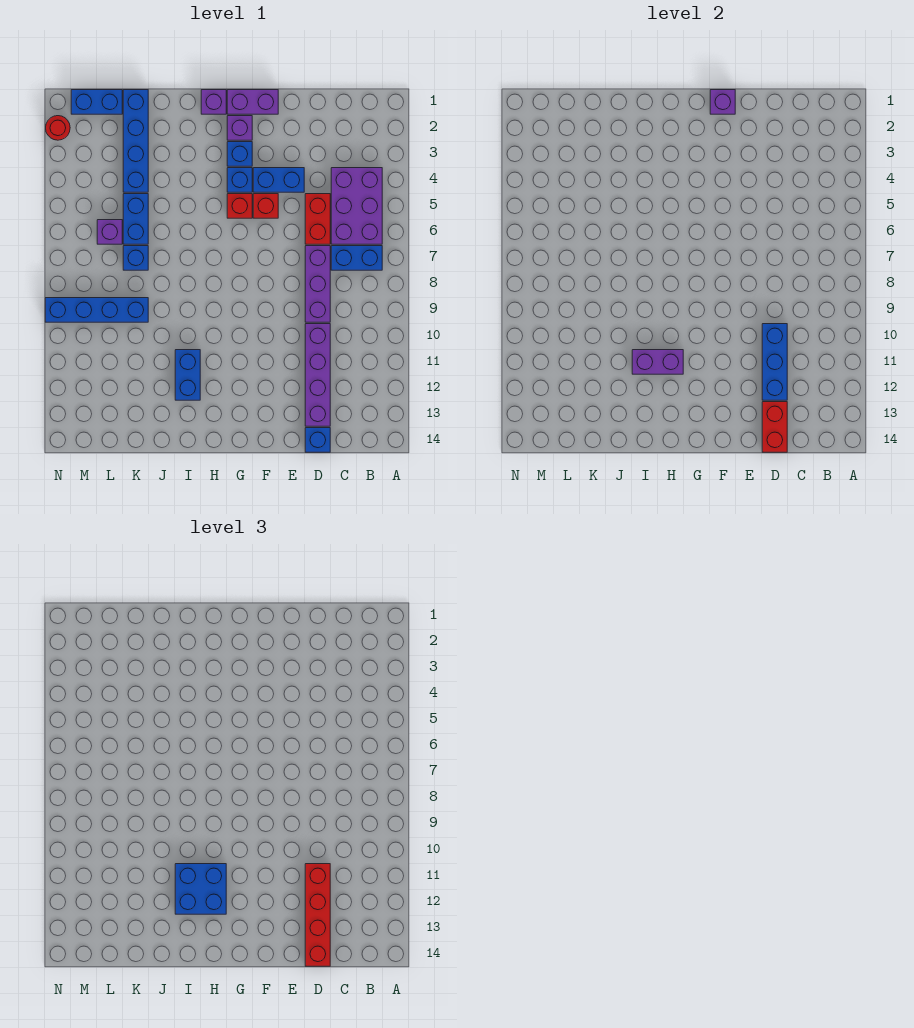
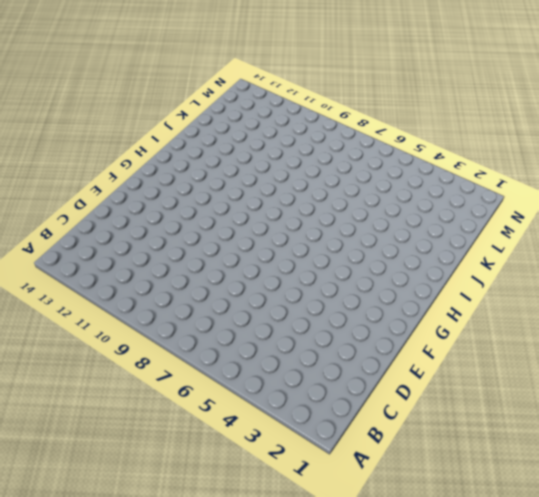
none -> purple 2x3 brick [331,168,382,244]
none -> blue 1x2 brick [331,246,382,270]
none -> red 1x2 brick [305,194,330,244]

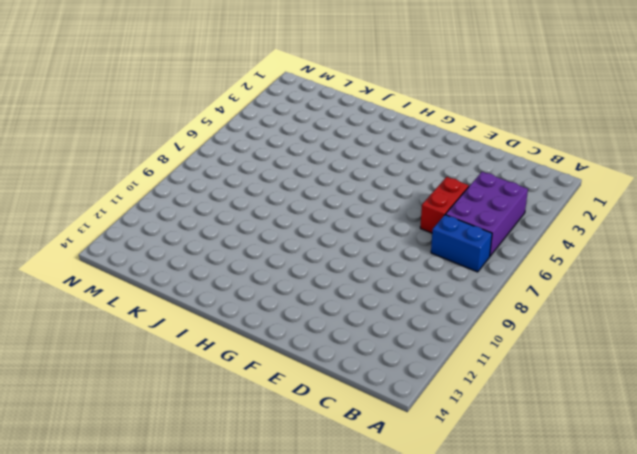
none -> purple 1x3 brick [305,246,330,322]
none -> purple 1x4 brick [305,324,330,426]
none -> blue 1x1 brick [305,428,330,452]

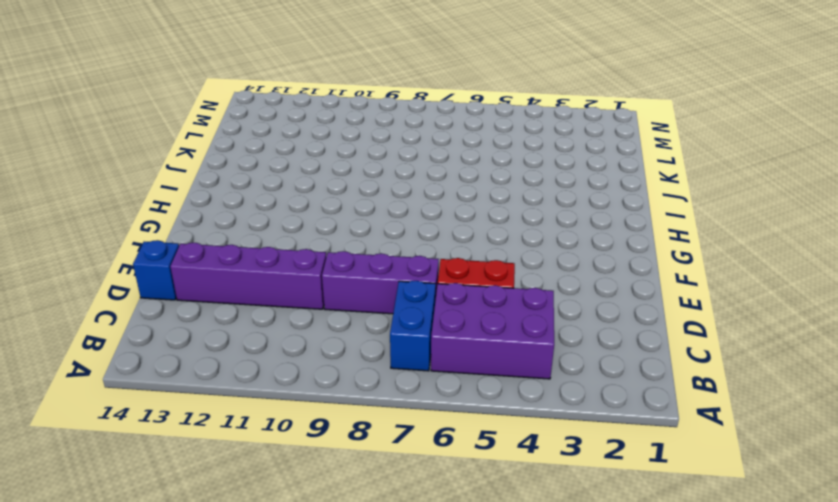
none -> blue 1x2 brick [253,168,304,192]
none -> purple 1x2 brick [227,90,278,114]
none -> red 1x1 brick [253,194,278,218]

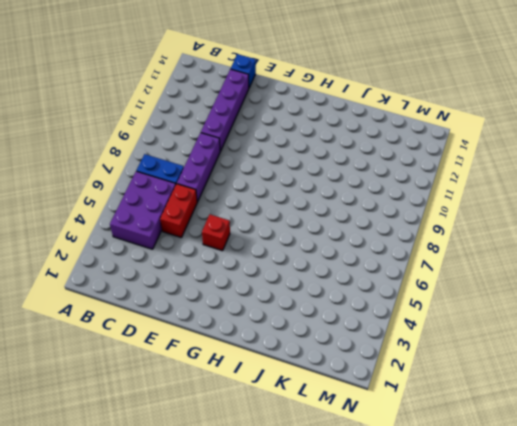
none -> blue 1x2 brick [253,168,304,192]
none -> purple 1x2 brick [227,90,278,114]
none -> purple 1x1 brick [227,116,252,140]

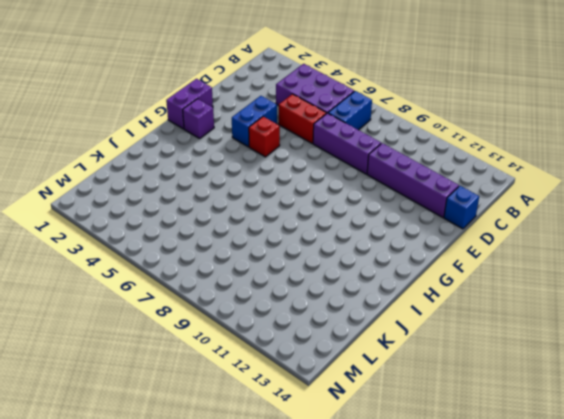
none -> blue 1x1 brick [227,142,252,166]
none -> blue 1x1 brick [227,168,252,192]
none -> red 1x1 brick [227,194,252,218]

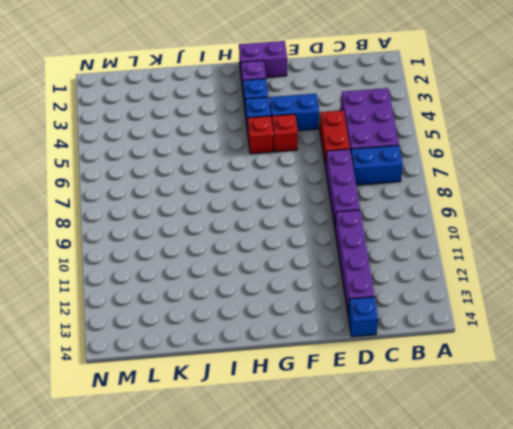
none -> purple 1x1 brick [201,90,226,114]
none -> blue 1x2 brick [175,350,200,400]
none -> blue 1x4 brick [123,90,148,192]

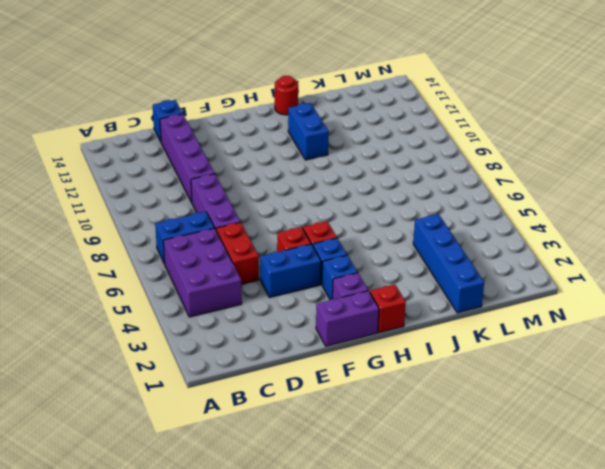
red 1x1 brick [370,284,406,333] -> purple 1x1 brick [201,90,226,114]
red 1x1 round brick [275,76,298,115] -> red 1x1 round brick moved to [46,116,70,140]
none -> blue 1x2 brick [123,194,148,244]
none -> blue 1x1 brick [123,246,148,270]
none -> blue 1x4 brick [45,298,148,322]

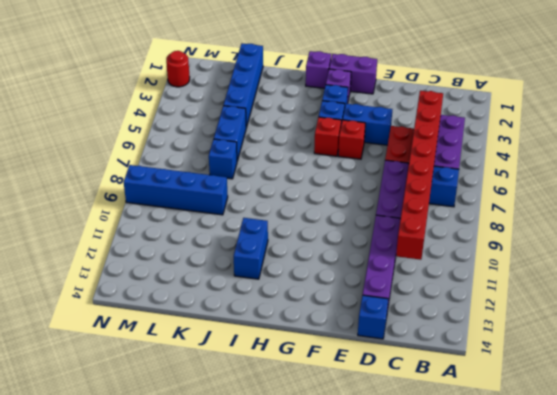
red 1x8 brick [396,91,443,260] -> none
none -> blue 1x2 brick [71,90,122,114]
none -> purple 1x1 brick [97,220,122,244]
none -> blue 1x3 brick [762,324,787,400]

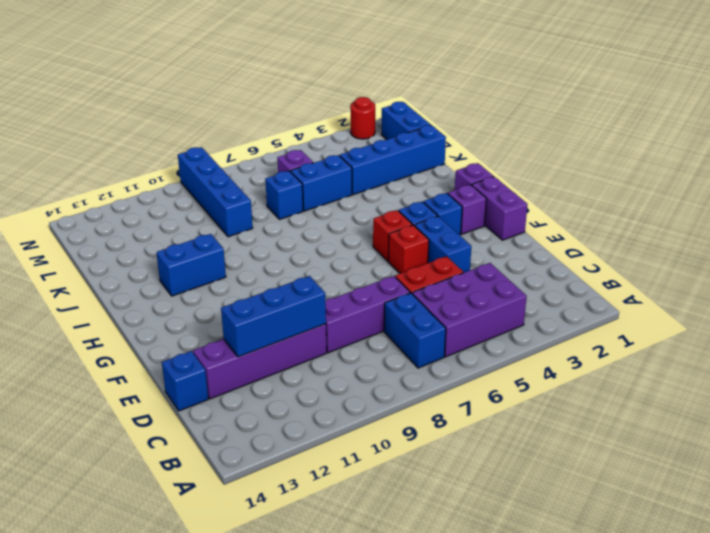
none -> red 1x2 brick [762,402,787,452]
none -> purple 1x1 brick [710,90,735,114]
none -> purple 1x2 brick [632,350,683,374]

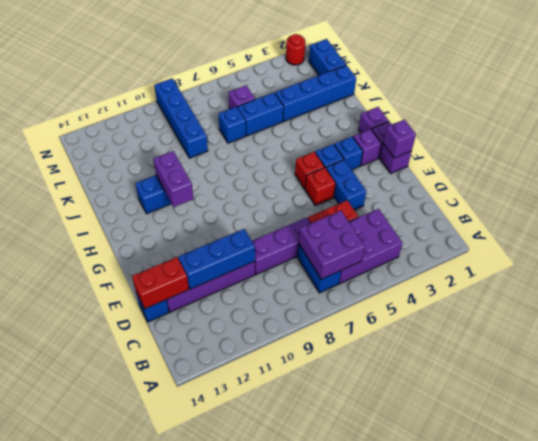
purple 2x2 brick [299,211,365,279] -> none
none -> red 1x4 brick [305,864,330,966]
none -> blue 2x2 brick [175,864,226,914]

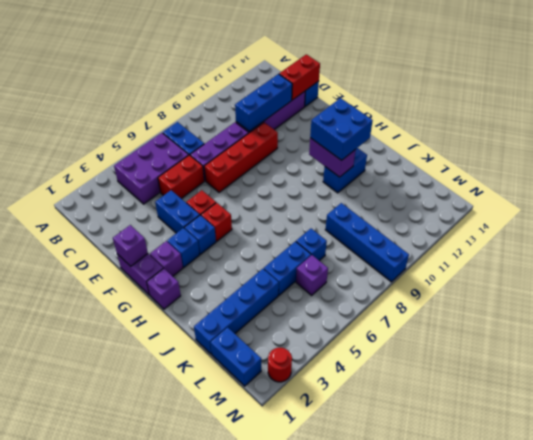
red 1x4 brick [204,122,278,192] -> red 1x4 brick moved to [305,864,330,966]

